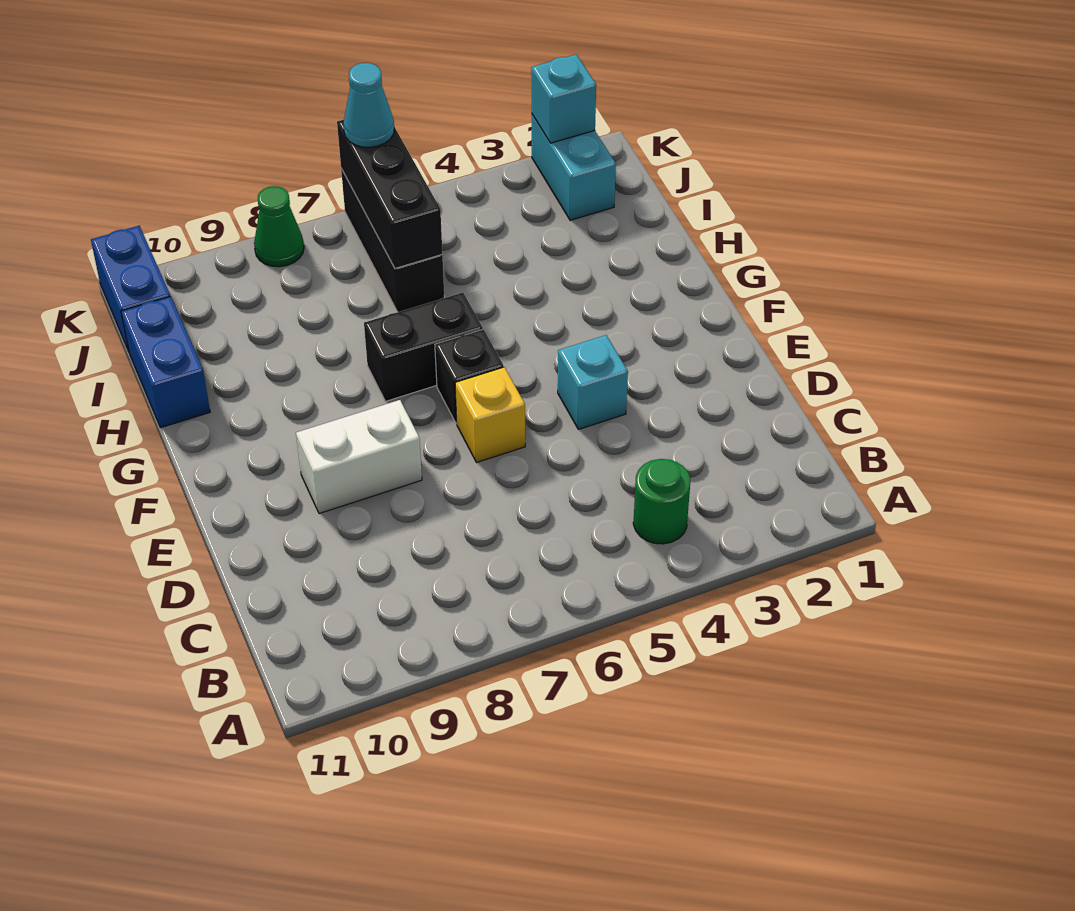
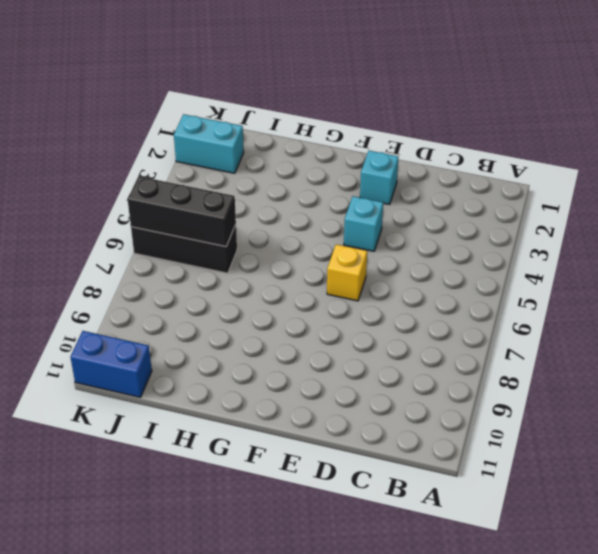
cyan 1x1 brick [360,151,398,204] -> cyan 1x1 brick moved to [531,54,596,143]
none -> green 1x1 round brick [633,459,690,544]
none -> white 1x2 brick [296,400,422,514]
none -> black 1x1 brick [435,329,503,423]

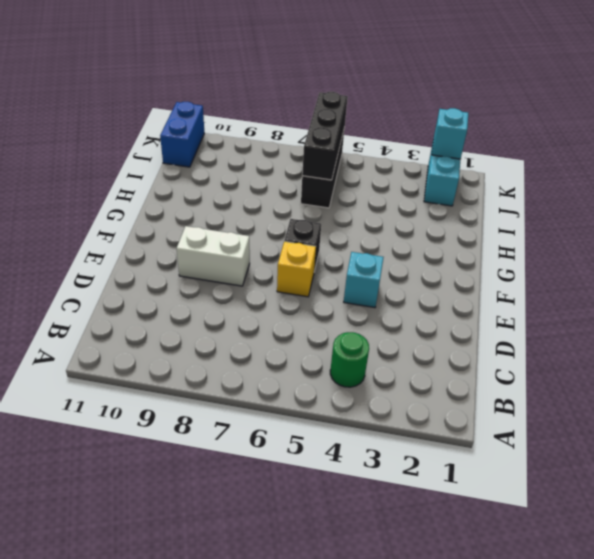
none -> black 1x2 brick [364,293,483,401]
none -> blue 1x2 brick [121,296,210,428]
none -> green 1x1 cone [254,186,304,267]

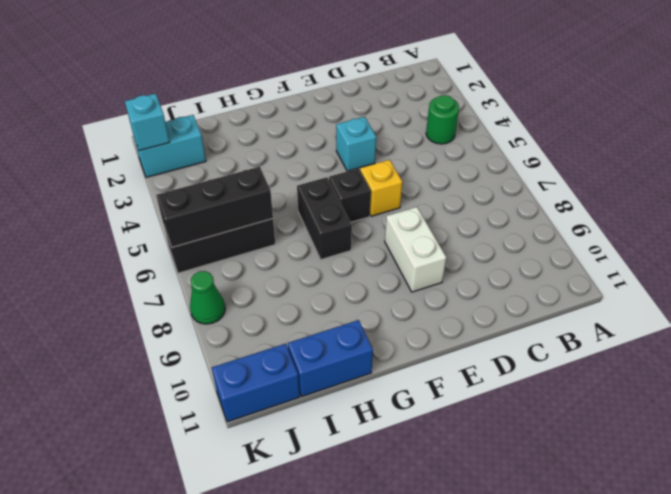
none -> cyan 1x1 cone [343,63,394,147]

